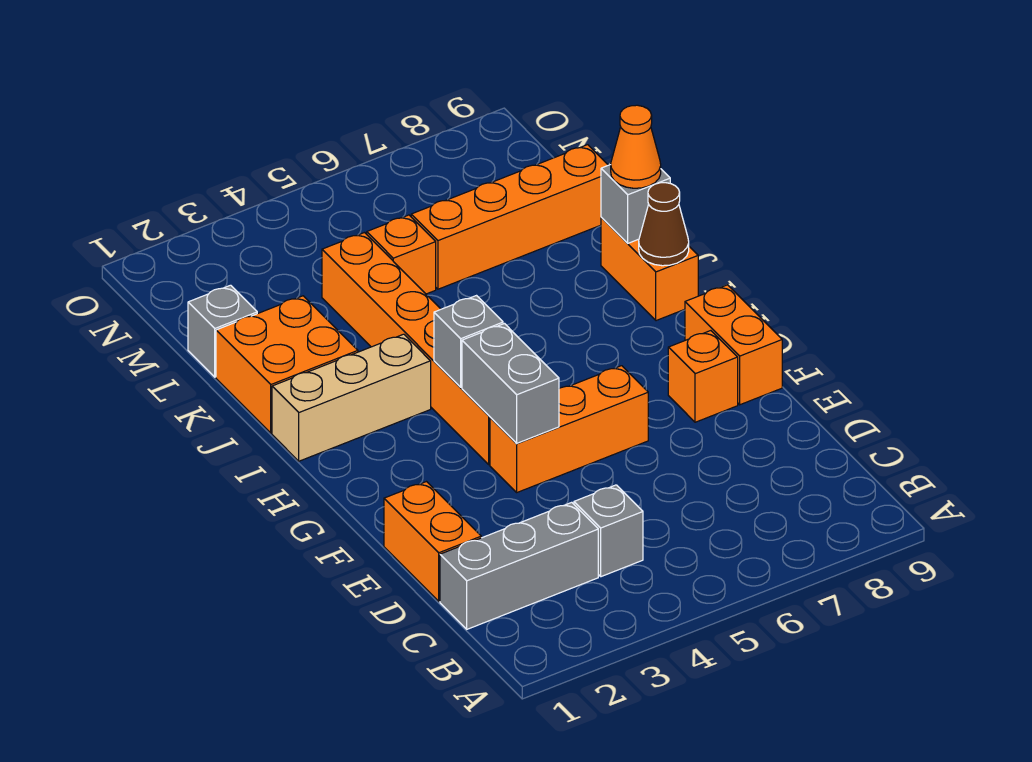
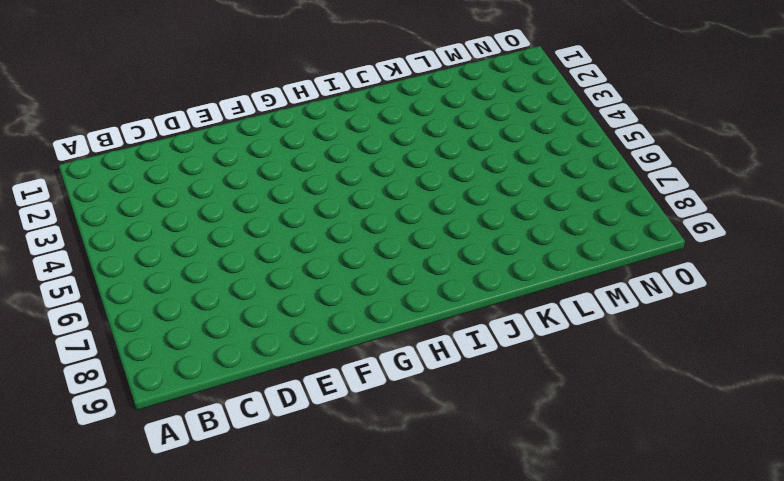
none -> grey 1x3 brick [440,502,598,629]
none -> grey 1x1 brick [574,485,643,577]
none -> orange 1x2 brick [384,482,481,601]

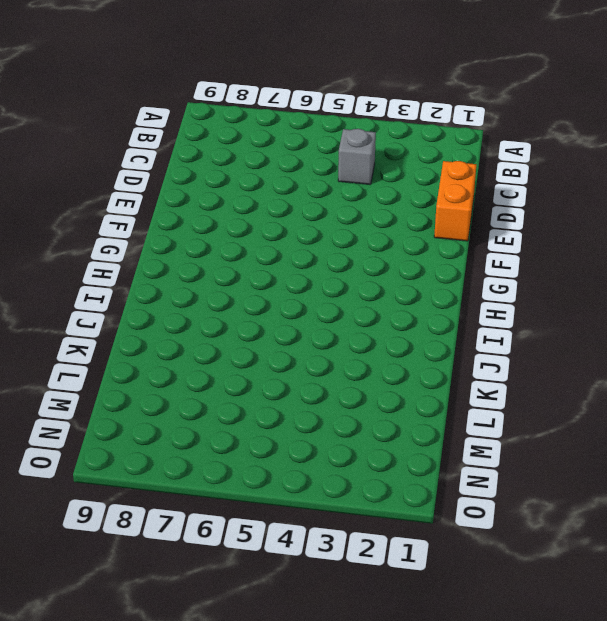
none -> grey 1x3 brick [440,502,598,629]
none -> orange 1x3 brick [490,366,648,492]
none -> orange 1x1 brick [668,331,738,422]

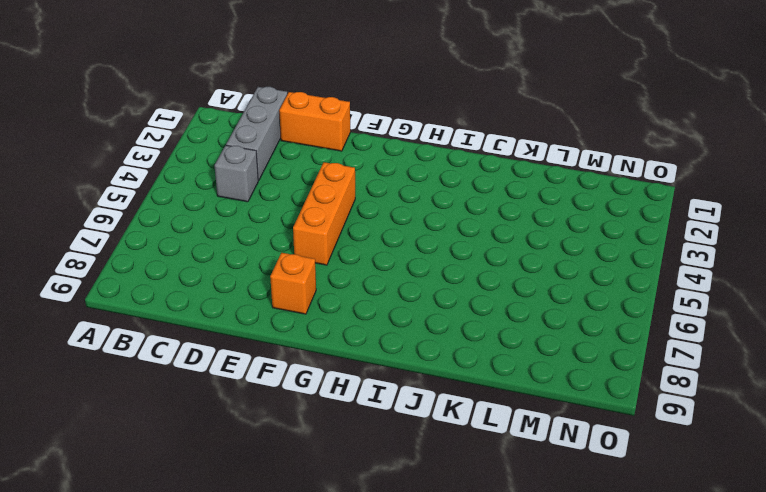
none -> orange 1x2 brick [685,285,782,405]
none -> orange 1x6 brick [322,233,490,464]
none -> tan 1x3 brick [272,334,431,461]

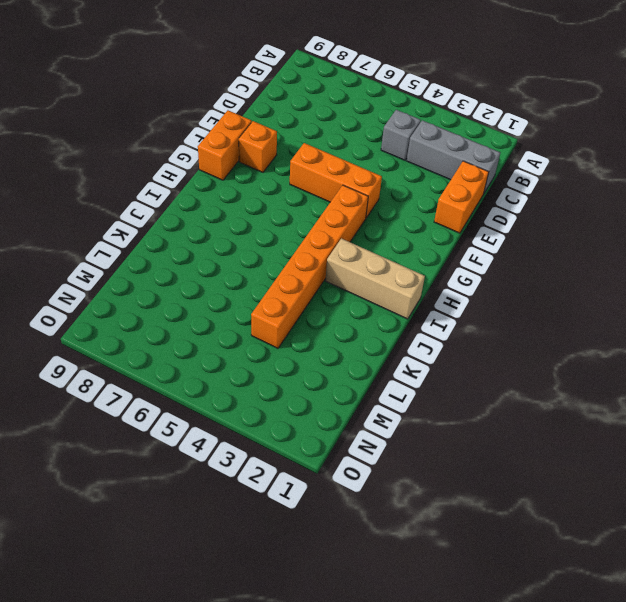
none -> orange 1x2 brick [601,218,698,321]
none -> orange 2x2 brick [216,296,358,433]
none -> grey 1x1 brick [188,285,257,377]

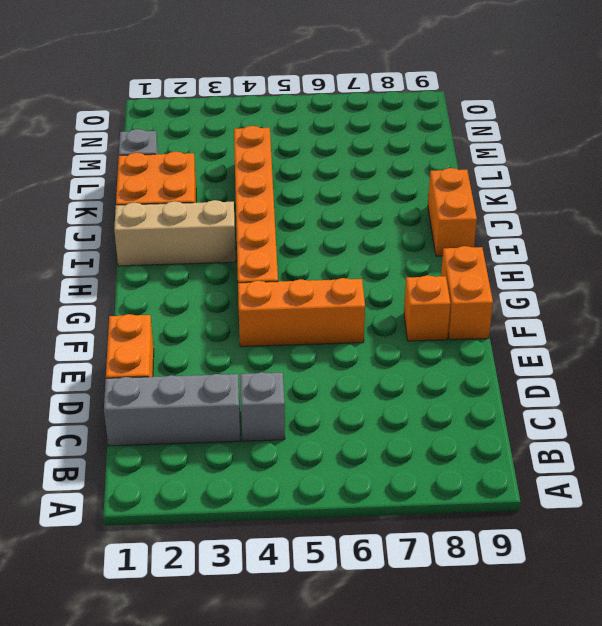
none -> orange 1x1 brick [367,215,436,294]
none -> orange 1x4 brick [411,145,608,289]
none -> grey 1x2 brick [462,324,559,444]

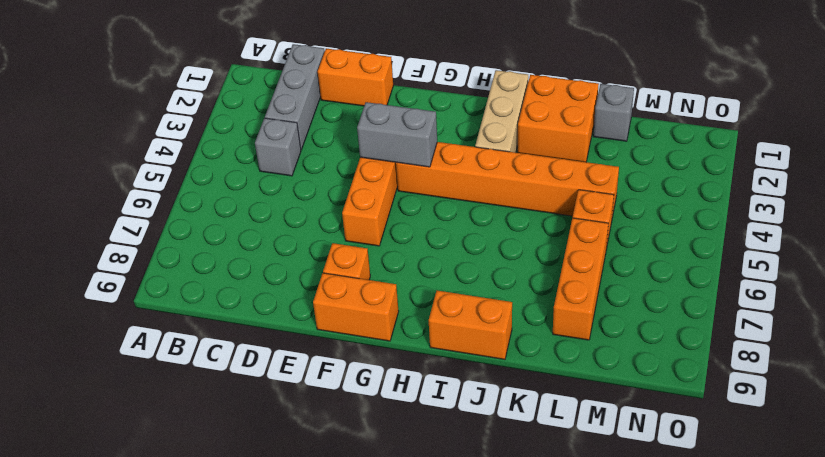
orange 1x3 brick [553,218,608,340] -> orange 1x4 brick [411,145,608,289]
none -> grey 1x1 brick [434,296,503,387]
none -> brown 1x1 cone [639,183,689,266]
none -> grey 1x1 brick [601,165,670,243]

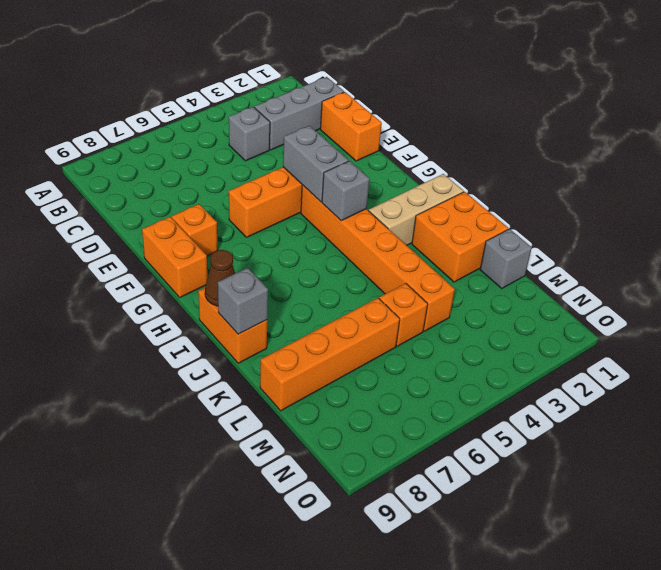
none -> orange 1x1 cone [611,105,661,188]

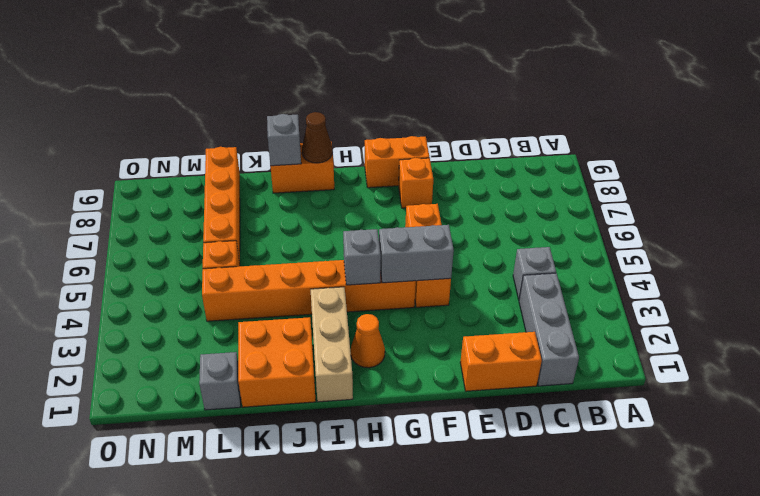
orange 1x1 cone [351,314,385,368] -> orange 1x1 cone moved to [611,105,661,188]

